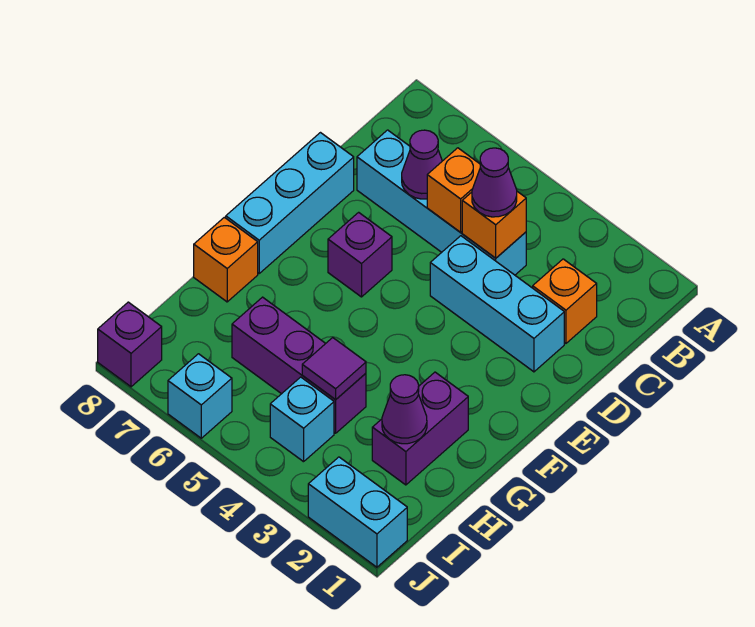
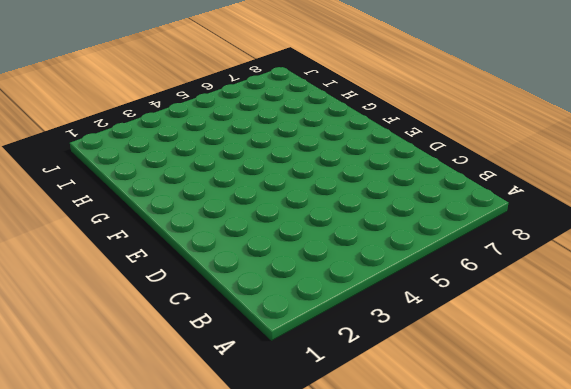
none -> orange 1x1 brick [533,259,597,343]
none -> cyan 1x4 brick [357,130,526,275]
none -> cyan 1x3 brick [430,236,564,372]

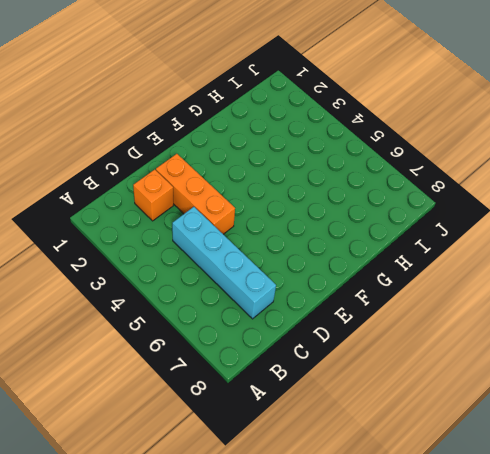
orange 1x3 brick [156,154,235,234] -> cyan 1x3 brick [430,236,564,372]
none -> cyan 1x3 brick [226,133,354,273]
none -> purple 1x1 brick [328,212,392,297]
none -> purple 1x2 brick [372,372,468,485]

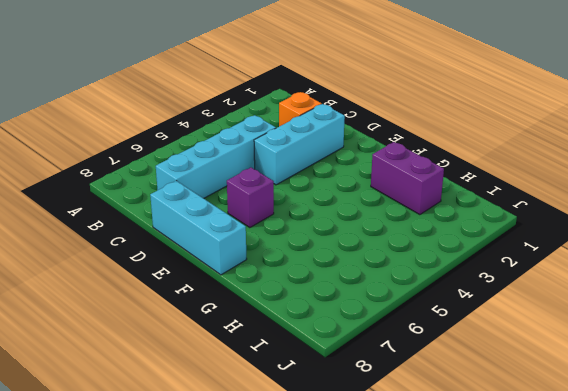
none -> orange 1x1 brick [194,217,258,302]
none -> purple 1x3 brick [232,297,366,433]
none -> cyan 1x1 brick [270,377,334,462]

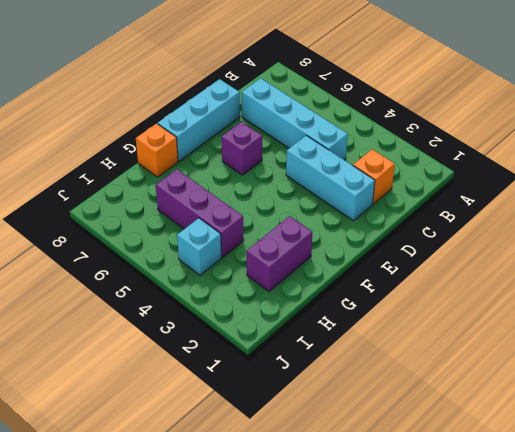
none -> cyan 1x2 brick [308,457,407,567]
none -> cyan 1x1 brick [168,354,232,438]
none -> purple 1x1 brick [98,302,162,387]

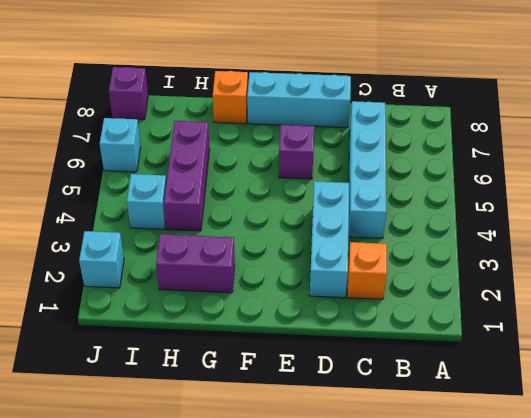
cyan 1x1 brick [79,231,124,288] -> cyan 1x2 brick [308,457,407,567]
none -> orange 1x1 brick [462,192,526,258]
none -> orange 1x1 brick [427,148,480,232]
none -> purple 1x1 cone [402,130,442,199]

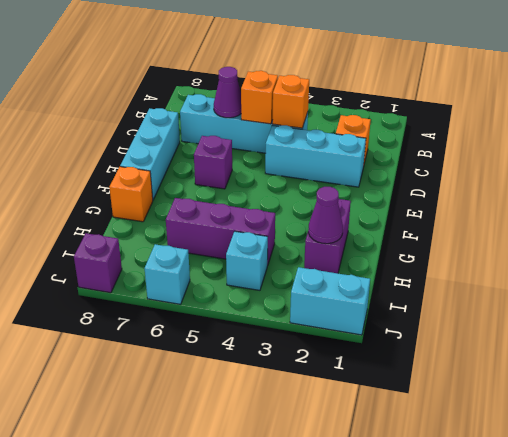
none -> purple 1x1 tile [302,338,366,400]
none -> purple 1x1 cone [472,148,517,217]

